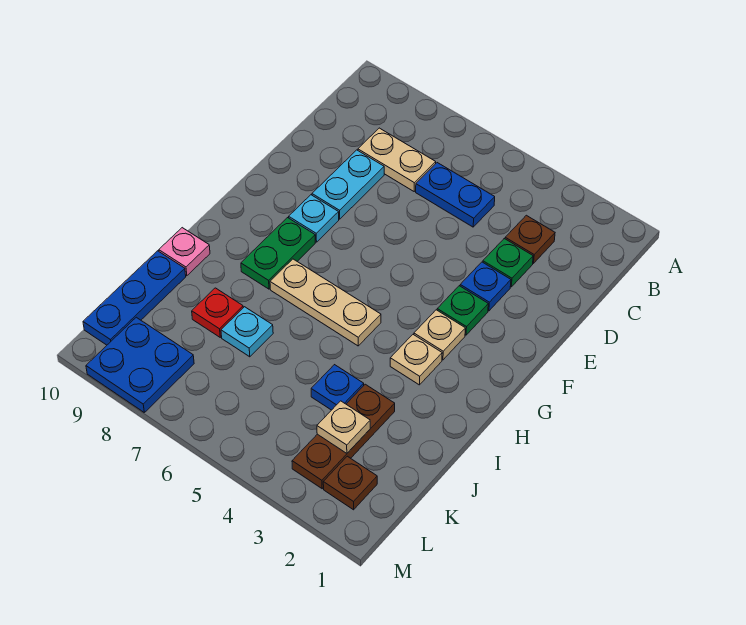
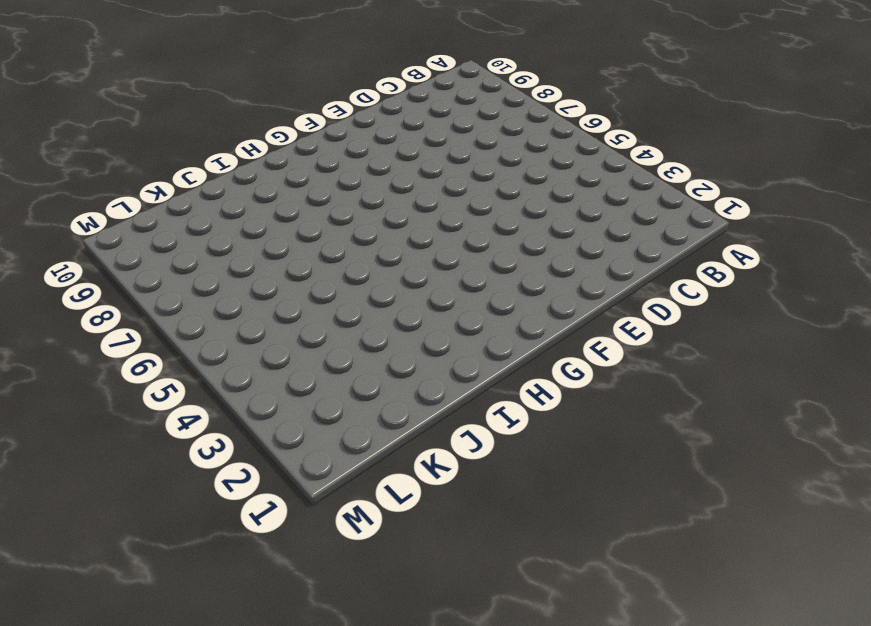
none -> brown 1x1 plate [505,215,555,263]
none -> blue 1x2 plate [416,163,495,227]
none -> tan 1x2 plate [358,128,436,191]

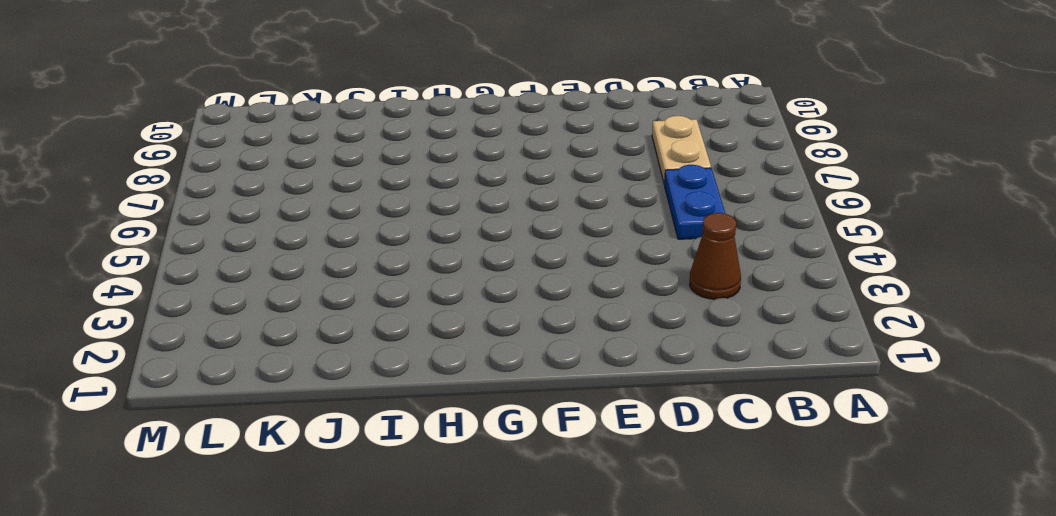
brown 1x1 cone [690,213,741,299] -> brown 1x1 plate [505,215,555,263]
none -> green 1x1 plate [483,239,533,287]
none -> cyan 1x2 plate [312,150,384,219]
none -> blue 1x1 plate [460,262,511,311]

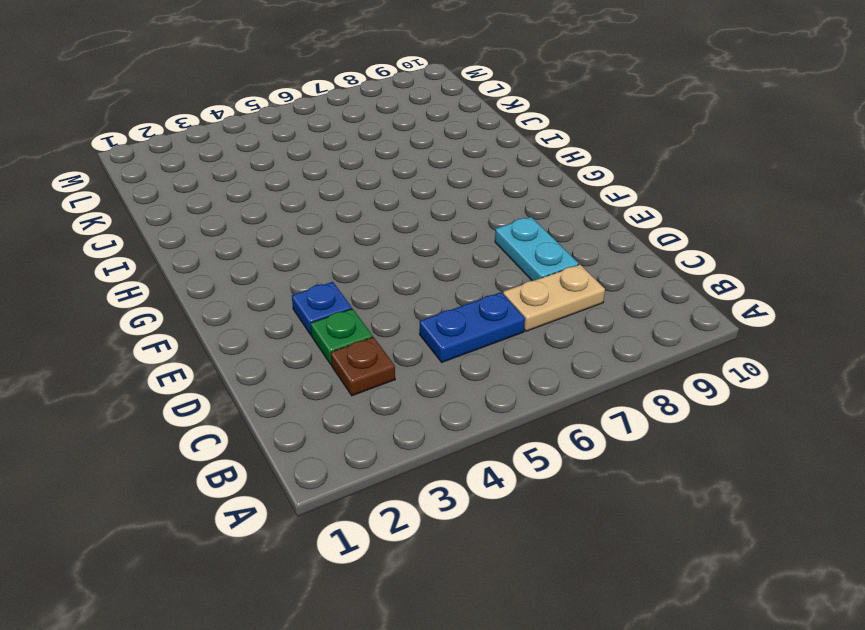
none -> green 1x1 plate [437,286,488,335]
none -> cyan 1x1 plate [289,195,339,242]
none -> tan 1x1 plate [414,310,465,360]

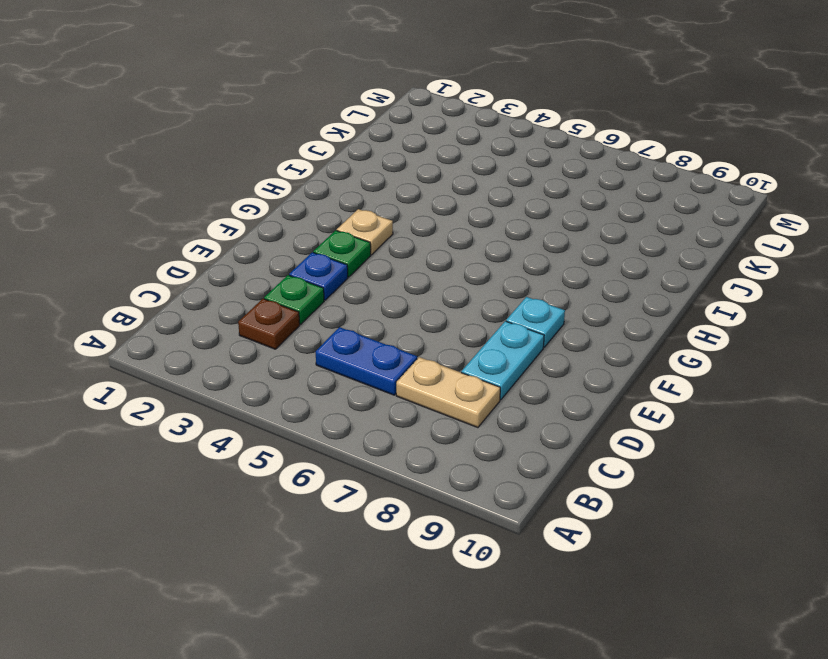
none -> green 1x2 plate [241,218,315,289]
none -> tan 1x1 plate [390,335,442,385]
none -> tan 1x3 plate [270,259,381,346]

